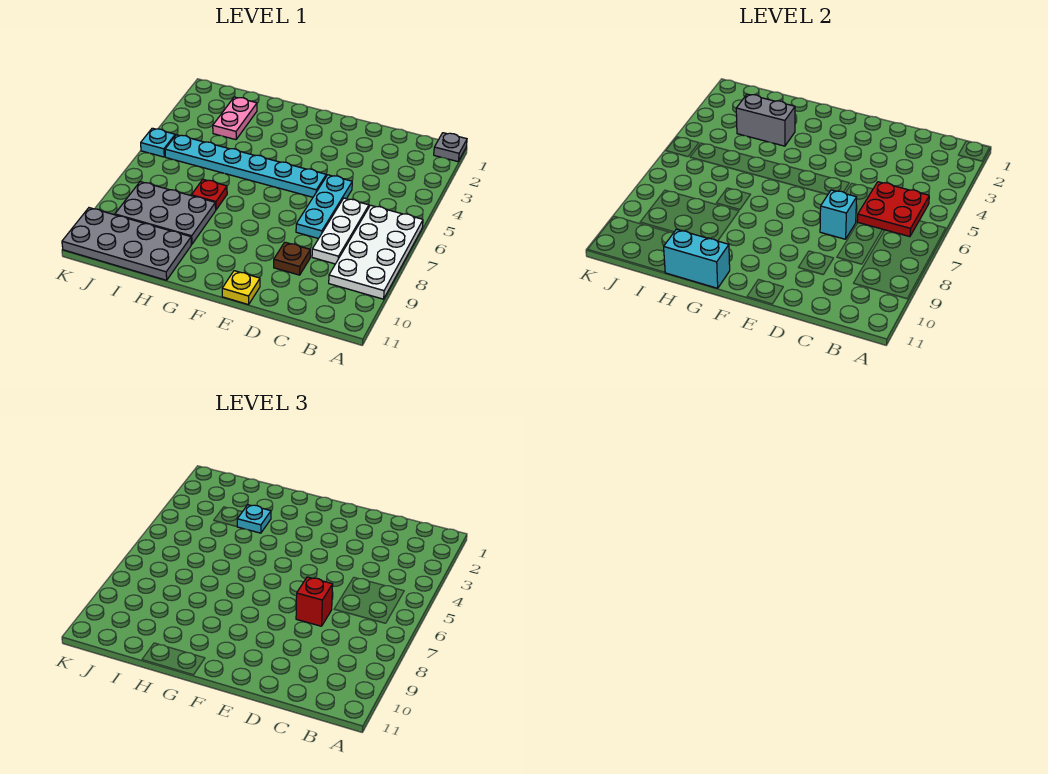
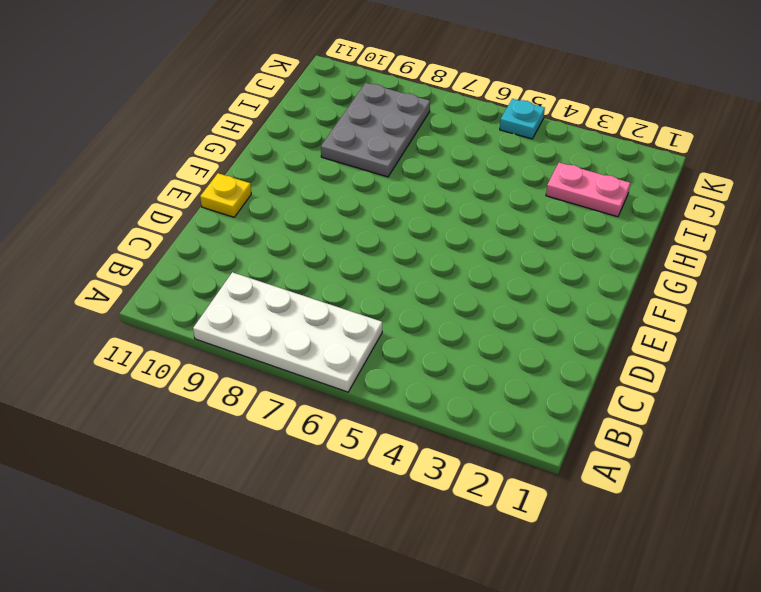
none -> grey 1x1 plate [434,133,467,162]
none -> white 1x3 plate [312,198,369,264]
none -> cyan 1x3 plate [296,175,352,239]

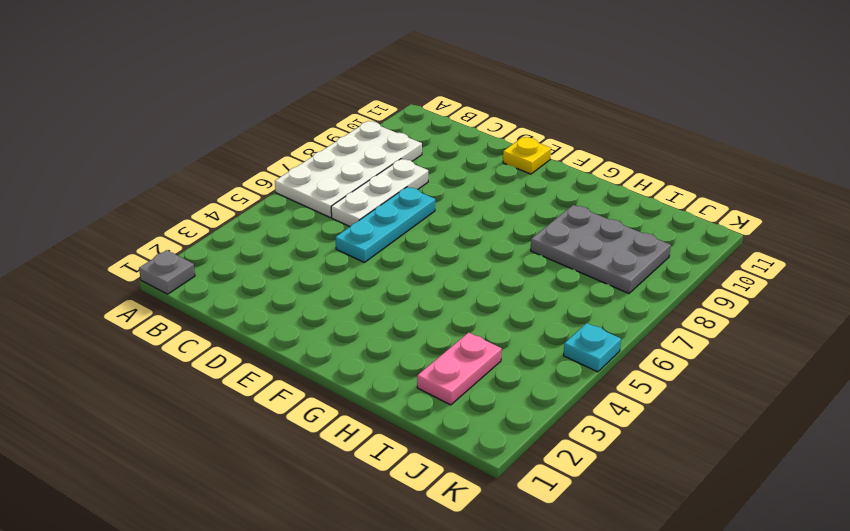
none -> brown 1x1 plate [274,242,310,275]
none -> cyan 1x6 plate [165,135,326,197]
none -> red 1x1 plate [191,179,227,210]

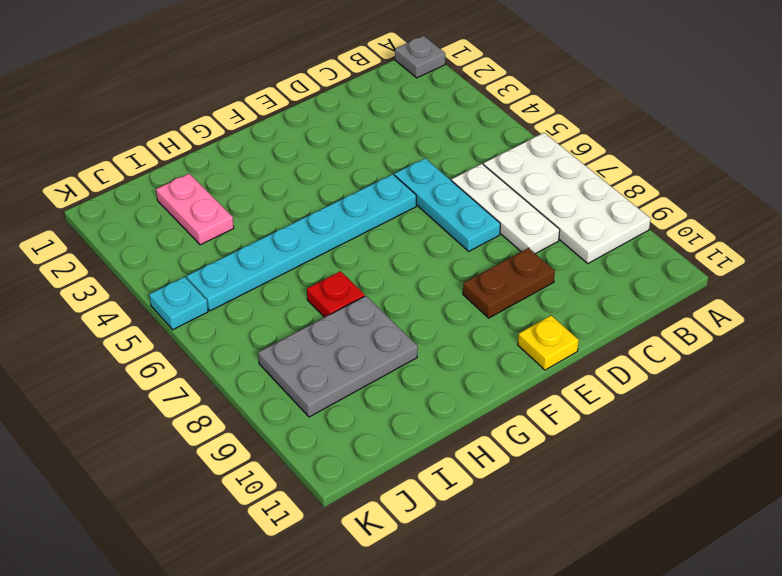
brown 1x2 plate [463,248,555,318] -> brown 1x1 plate [274,242,310,275]
none -> grey 2x4 plate [62,208,191,280]
none -> red 2x2 plate [857,182,929,237]
none -> cyan 1x1 brick [820,190,857,239]

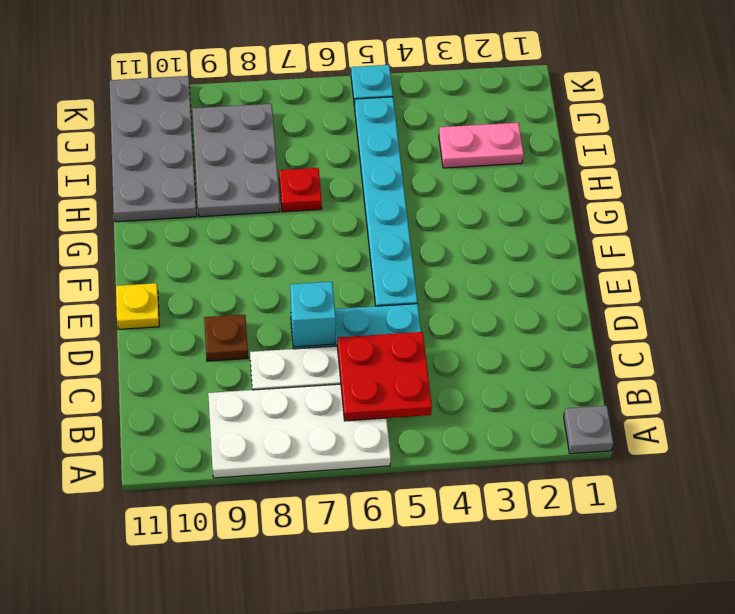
none -> cyan 1x2 brick [664,229,730,288]
none -> grey 1x2 brick [736,94,795,146]
none -> red 1x1 brick [296,577,333,626]

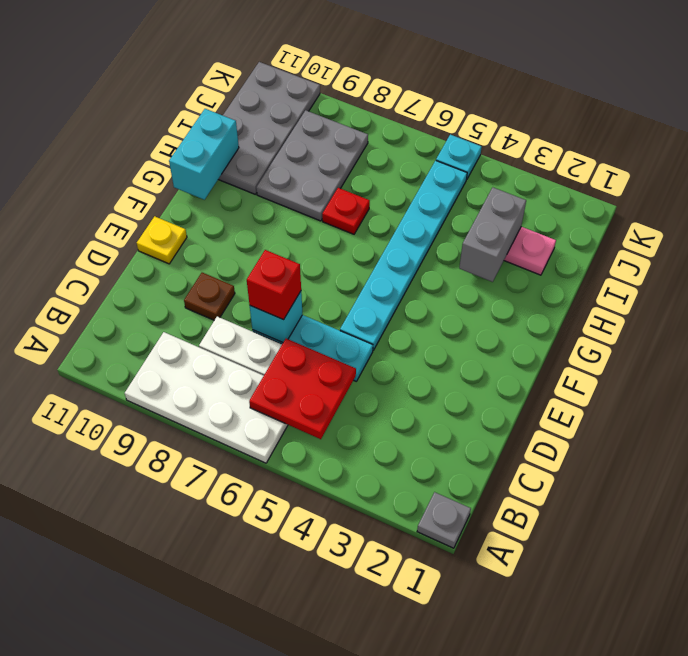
none -> cyan 1x1 plate [237,505,271,533]

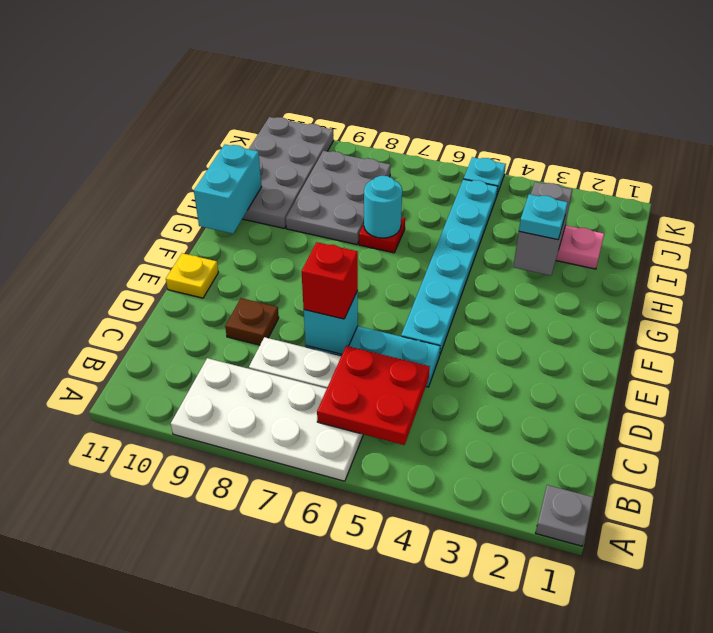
cyan 1x1 round brick [364,176,402,238] -> none

